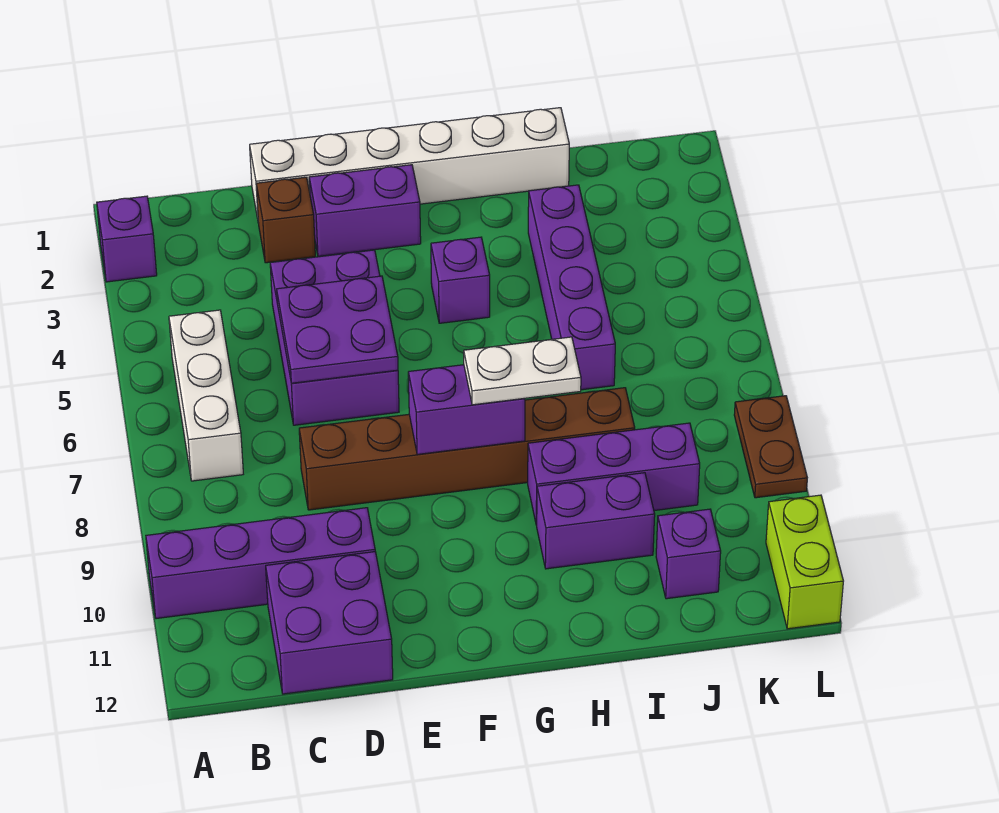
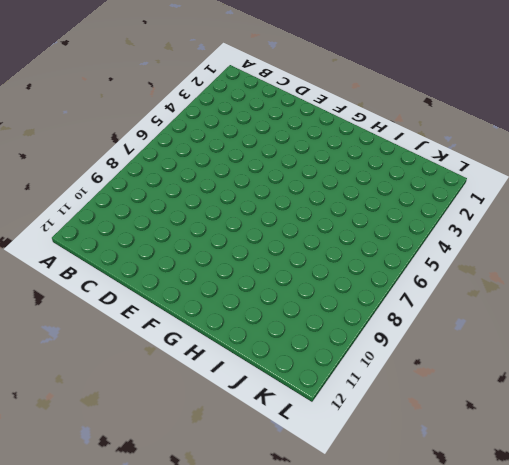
none -> purple 1x1 brick [97,196,157,282]
none -> purple 1x4 brick [146,508,375,619]
none -> white 1x3 brick [169,310,243,481]

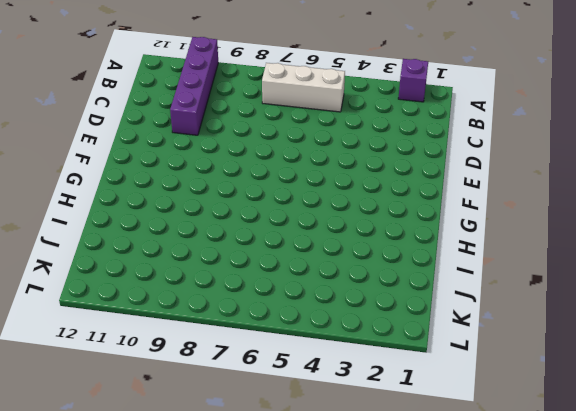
none -> purple 2x2 brick [266,552,393,694]
none -> white 1x6 brick [250,108,569,219]
none -> brown 1x1 brick [256,177,315,263]

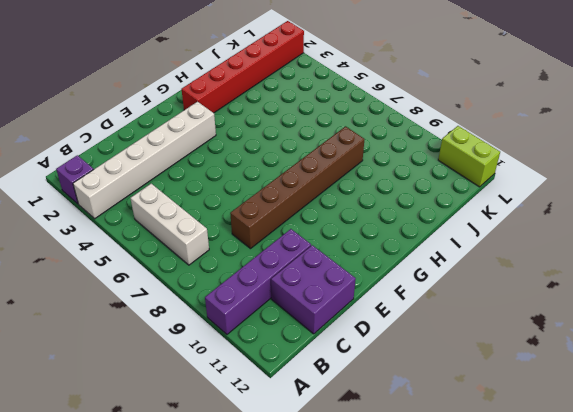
white 1x6 brick [73,102,216,219] -> white 1x6 brick moved to [250,108,569,219]
red 1x6 brick [181,21,304,113] -> none
none -> brown 1x1 brick [256,177,315,263]
none -> purple 2x3 brick [270,250,399,425]
none -> purple 1x2 brick [309,165,421,256]

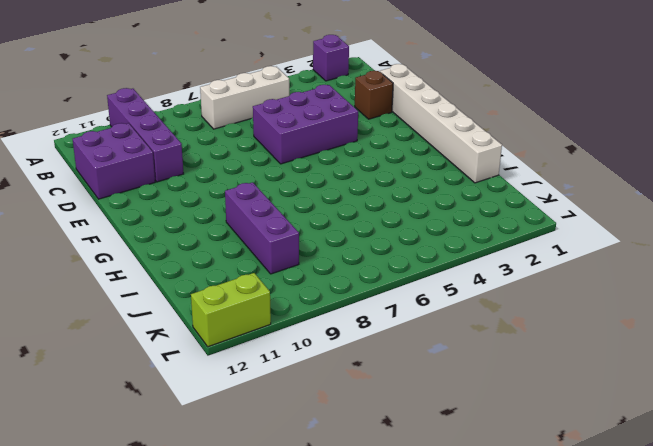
none -> brown 1x6 brick [299,388,635,510]
none -> purple 1x2 brick [309,165,421,256]
none -> purple 1x1 brick [431,237,490,323]

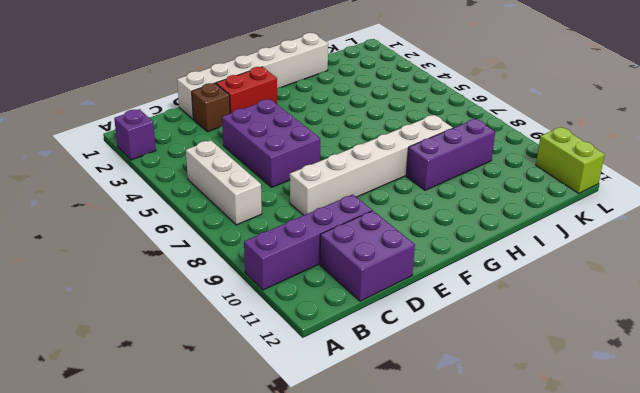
white 1x6 brick [290,115,453,215] -> brown 1x6 brick [299,388,635,510]
red 1x2 brick [216,67,277,114] -> purple 1x2 brick [309,165,421,256]
none -> purple 1x1 brick [431,237,490,323]
none -> purple 1x2 brick [537,473,655,569]
none -> purple 1x4 brick [528,185,615,390]

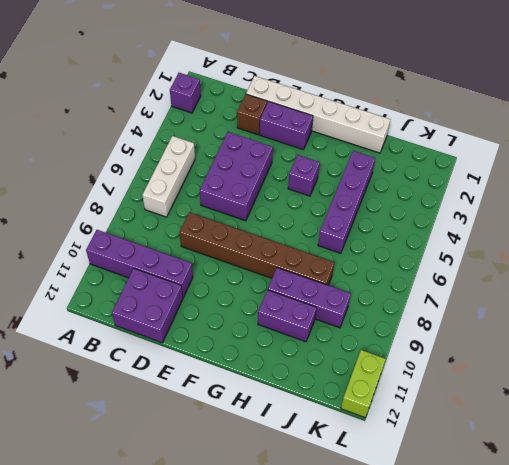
none -> purple 1x1 brick [656,509,721,599]
none -> brown 1x2 plate [734,396,807,498]
none -> purple 2x2 plate [277,276,398,383]

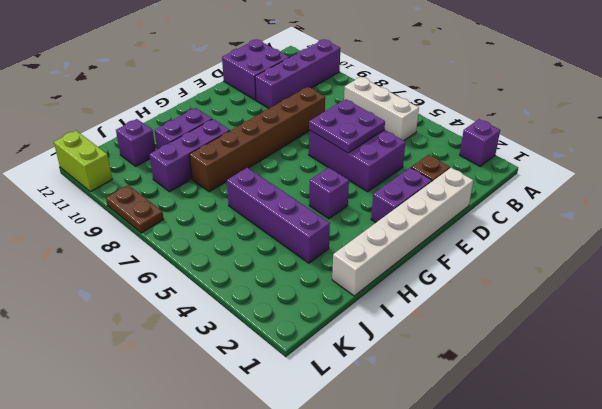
none -> purple 1x2 brick [408,365,525,454]
none -> white 1x2 plate [464,337,581,405]

